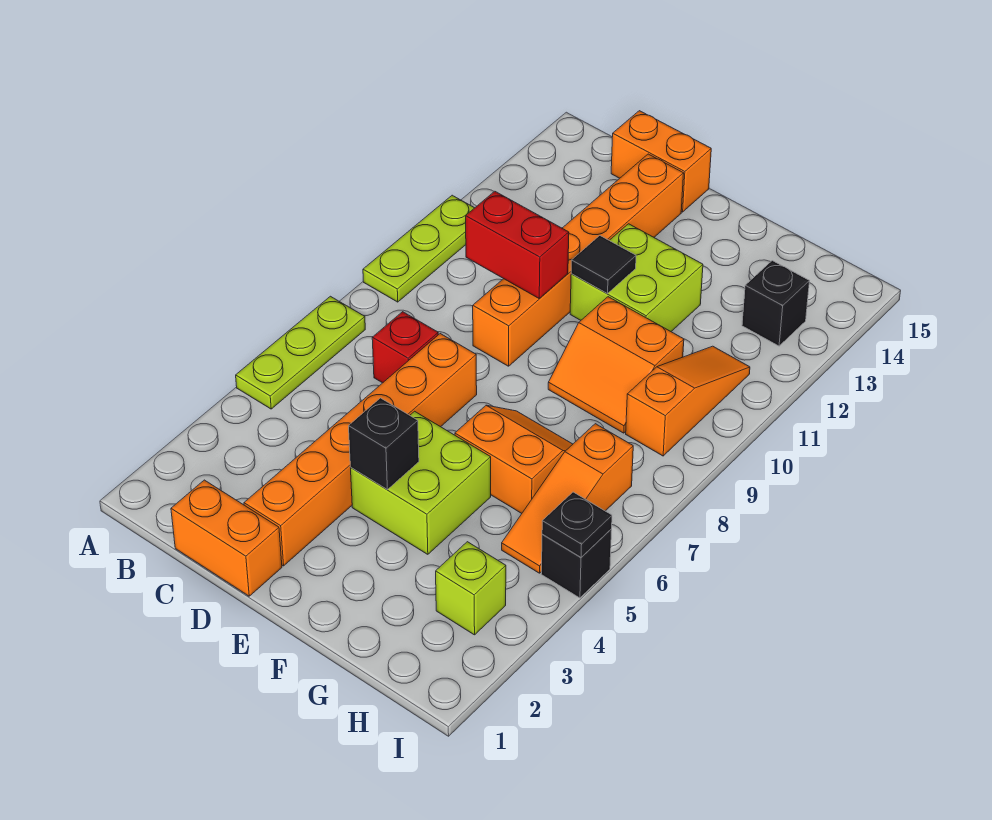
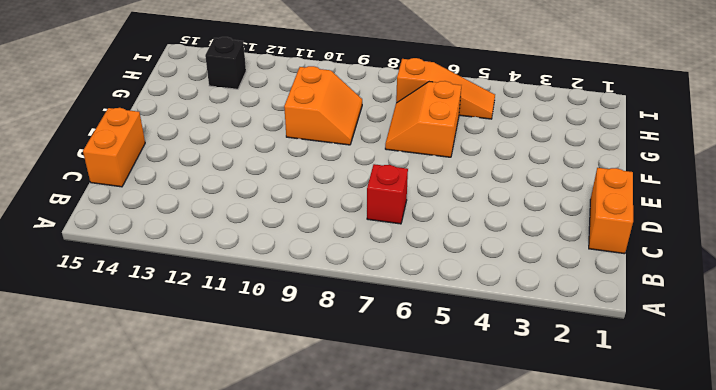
none -> lime 1x3 plate [236,296,365,409]
none -> lime 1x3 plate [363,195,474,302]
none -> orange 1x6 brick [244,334,477,566]

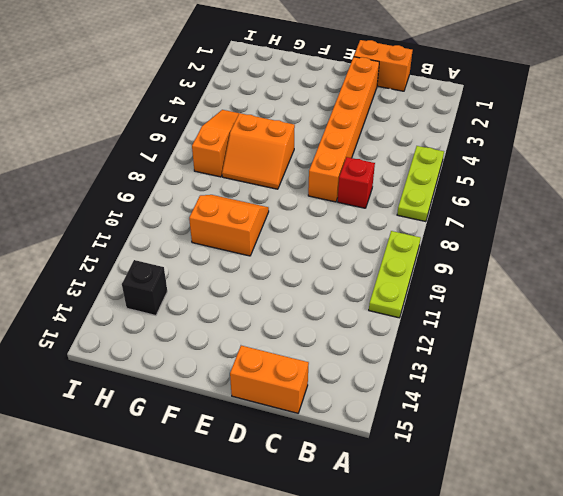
none -> orange 1x6 brick [473,154,684,366]
none -> lime 2x2 brick [351,411,491,554]
none -> lime 2x2 brick [570,224,703,331]

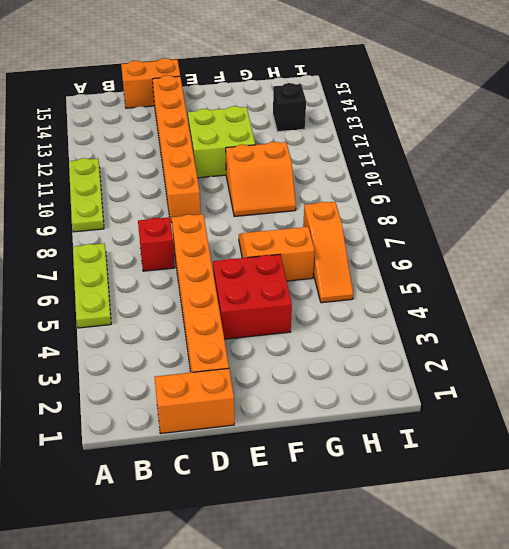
red 2x2 brick [213,254,292,339] -> lime 2x2 brick [351,411,491,554]
none -> lime 1x1 brick [436,542,506,635]
none -> orange 1x3 slope [626,346,750,456]
none -> black 1x1 brick [541,529,612,598]

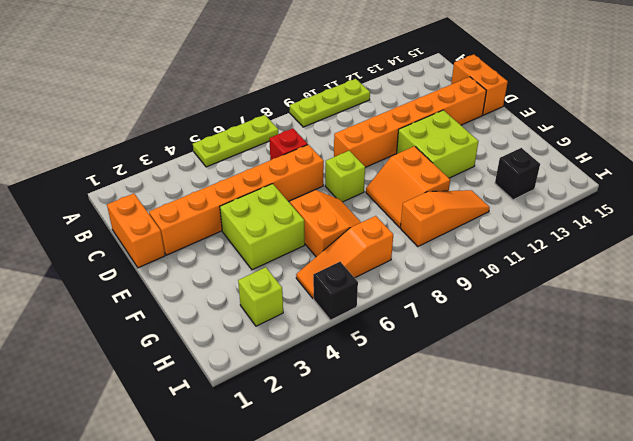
lime 1x1 brick [325,151,365,202] -> none
none -> red 1x2 brick [466,191,569,299]
none -> black 1x1 brick [349,398,419,490]
none -> black 1x1 tile [571,236,636,294]

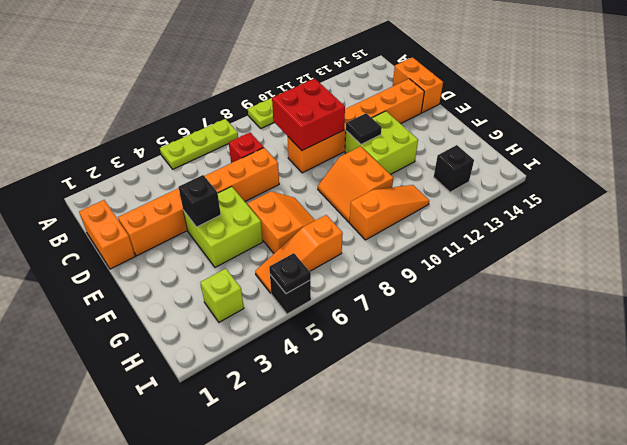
red 2x2 brick [272,79,345,150] -> red 1x2 brick [466,191,569,299]

